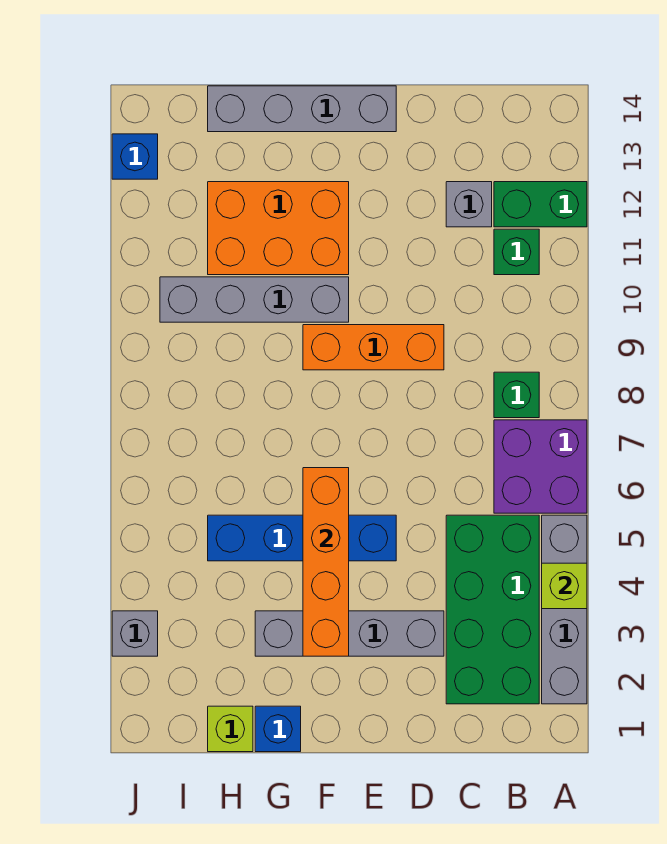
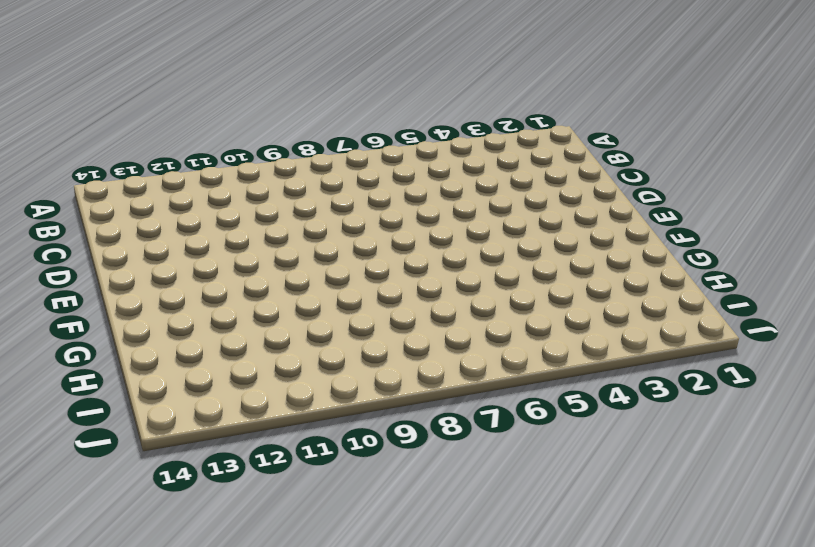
none -> grey 1x4 brick [542,515,587,704]
none -> purple 2x2 brick [494,420,587,513]
none -> green 1x2 brick [494,182,587,227]

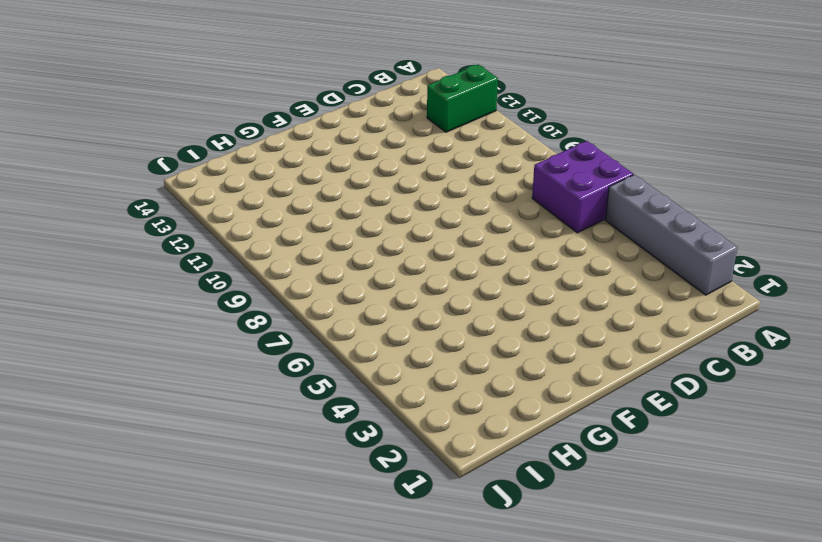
none -> green 2x4 brick [446,515,539,704]
none -> green 1x1 brick [494,372,539,418]
none -> green 1x1 brick [494,229,539,275]

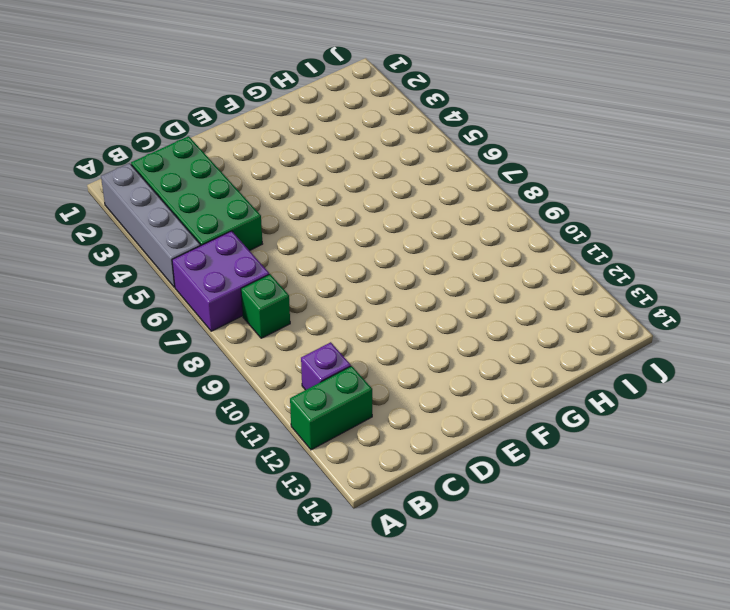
purple 1x1 brick [301,342,351,390] -> green 1x1 brick [494,229,539,275]
none -> grey 1x1 brick [446,182,492,227]
none -> grey 1x4 brick [255,611,444,656]
none -> orange 1x3 brick [303,325,444,370]

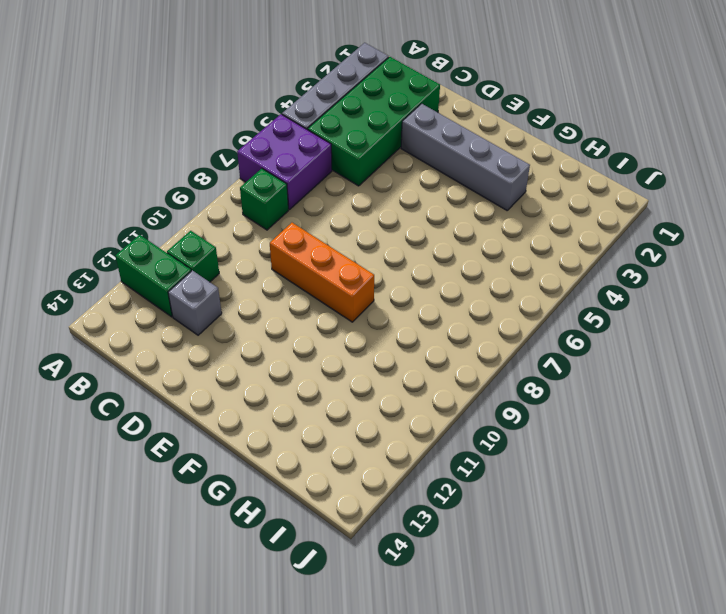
none -> blue 1x4 brick [208,515,396,561]
none -> grey 1x4 brick [208,86,396,132]
none -> grey 1x4 brick [160,277,349,322]

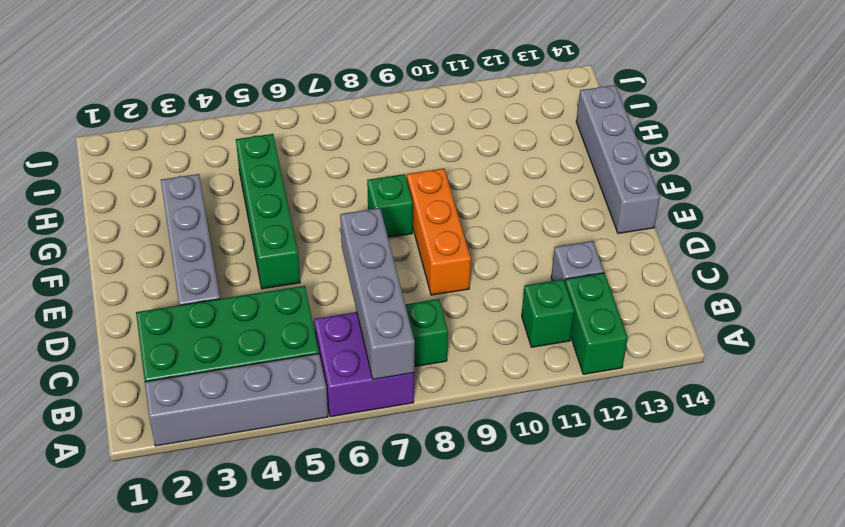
grey 1x4 brick [340,208,415,379] -> grey 1x4 brick moved to [160,277,349,322]
green 1x4 brick [236,134,300,289] -> blue 1x4 brick [208,515,396,561]
green 1x1 brick [367,174,413,237] -> none
none -> orange 2x3 brick [208,182,349,275]
none -> blue 1x1 brick [255,706,301,752]
none -> lime 1x1 brick [208,706,253,752]

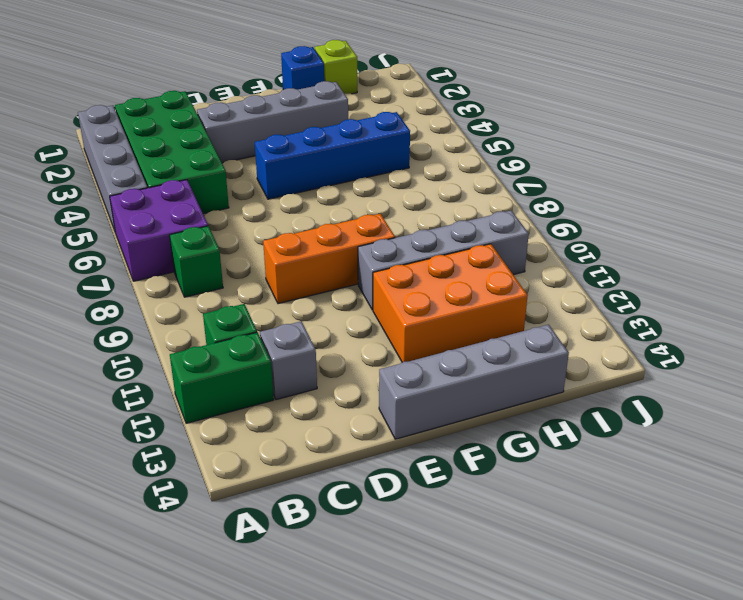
none -> grey 1x1 brick [112,611,158,656]
none -> blue 1x1 brick [112,134,158,179]
none -> lime 1x1 brick [542,563,587,609]

